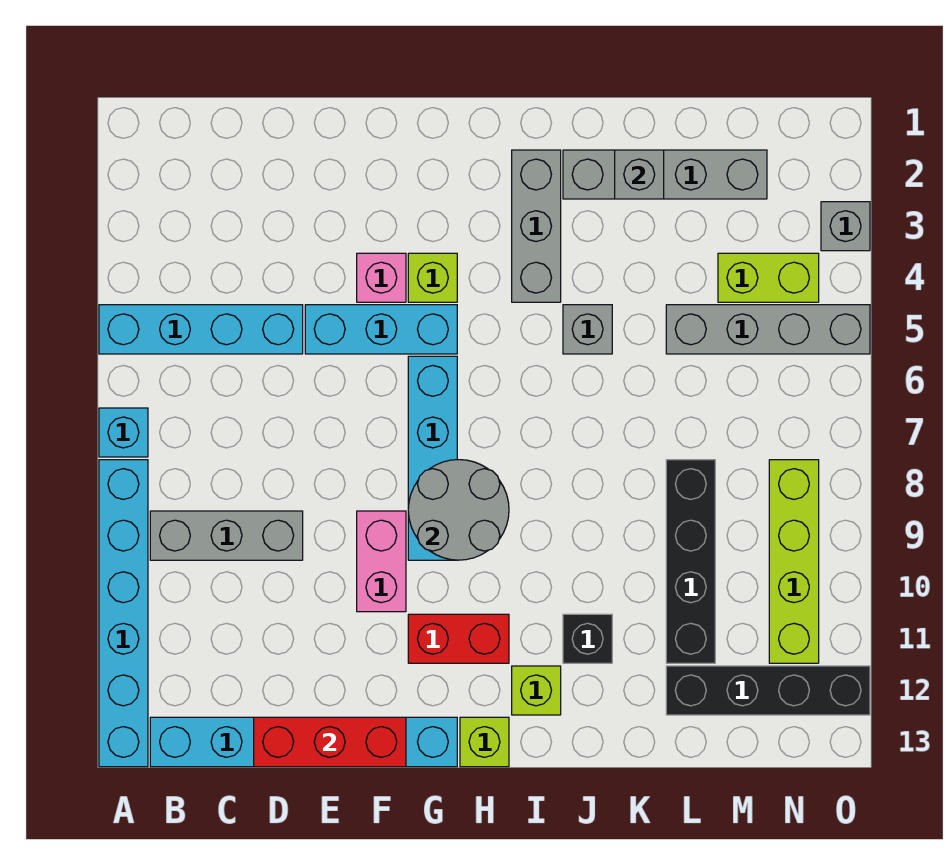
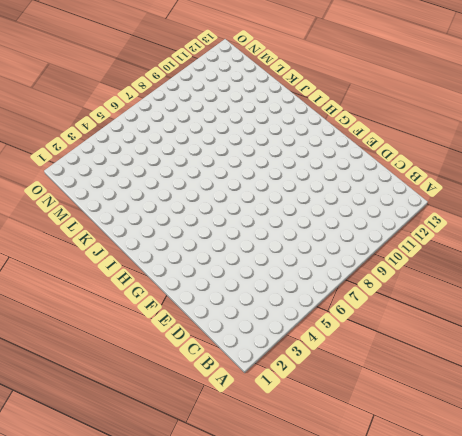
none -> cyan 1x4 brick [99,305,303,354]
none -> cyan 1x1 brick [99,408,148,457]
none -> cyan 1x6 brick [99,460,148,767]

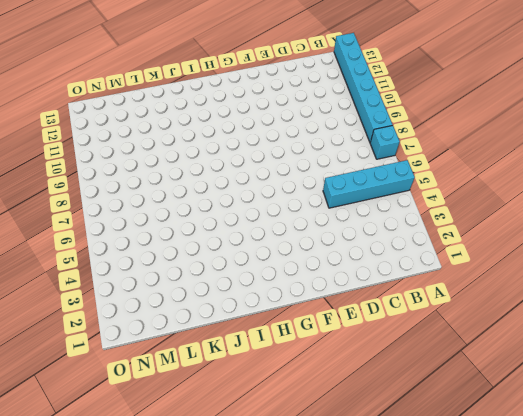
none -> grey 1x3 brick [150,511,303,560]
none -> cyan 1x6 brick [150,717,457,767]
none -> cyan 1x3 brick [305,305,457,354]

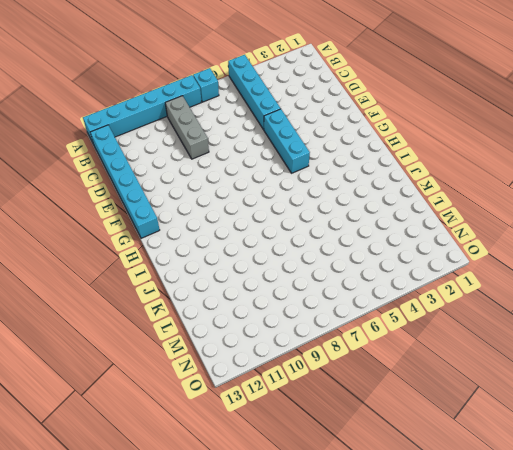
none -> pink 1x1 brick [357,253,406,302]
none -> pink 1x2 brick [357,511,406,612]
none -> lime 1x1 brick [408,253,457,302]

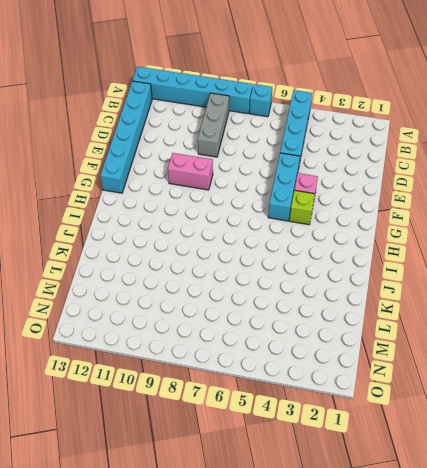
none -> cyan 1x4 brick [408,356,457,560]
none -> red 1x2 brick [408,614,509,663]
none -> lime 1x1 brick [460,717,509,767]

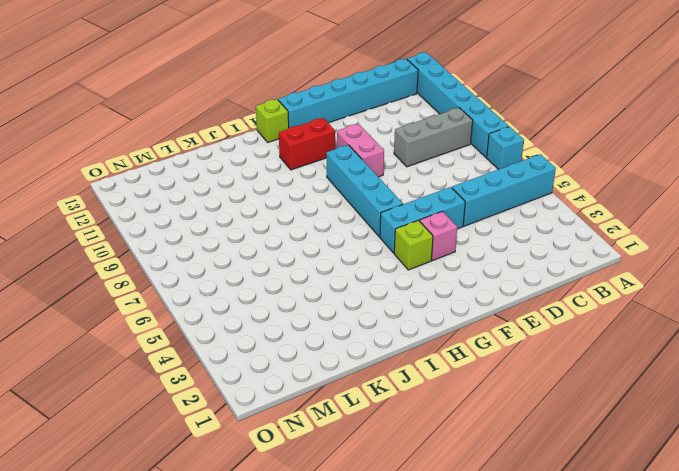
none -> grey 1x3 brick [512,150,561,302]
none -> lime 1x1 brick [512,666,561,715]
none -> grey 1x4 brick [563,150,767,199]

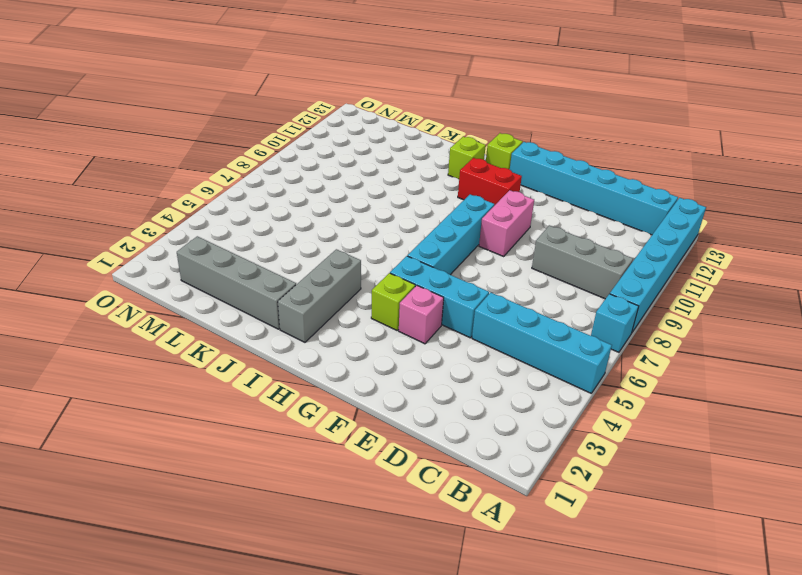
none -> grey 1x1 brick [563,305,612,354]
none -> black 1x1 brick [563,614,612,663]
none -> grey 1x4 brick [666,305,870,354]

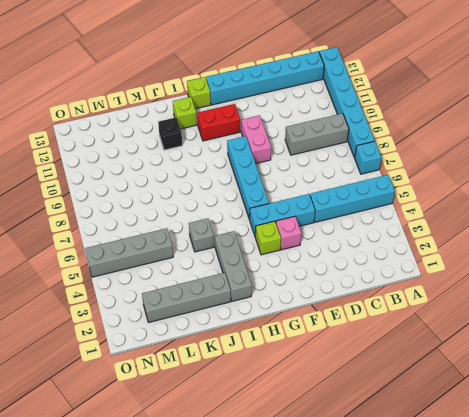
none -> black 1x4 brick [666,460,715,663]
none -> black 1x4 brick [666,666,870,715]
none -> lime 1x2 brick [718,253,819,302]

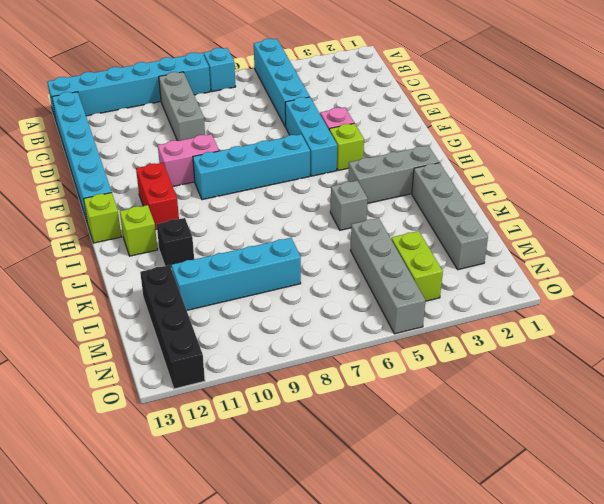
cyan 1x4 brick [172,238,301,310] -> black 1x4 brick [666,460,715,663]
none -> lime 1x4 brick [769,460,819,663]
none -> grey 1x1 brick [821,202,870,251]
none -> red 1x3 brick [254,717,406,767]

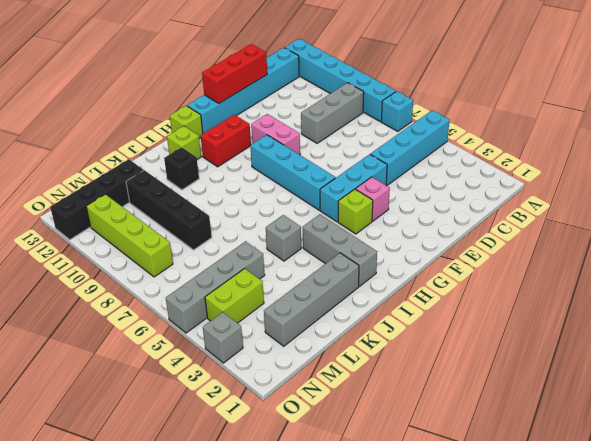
none -> grey 2x2 round brick [408,460,509,560]
none -> grey 1x1 brick [615,150,664,199]

